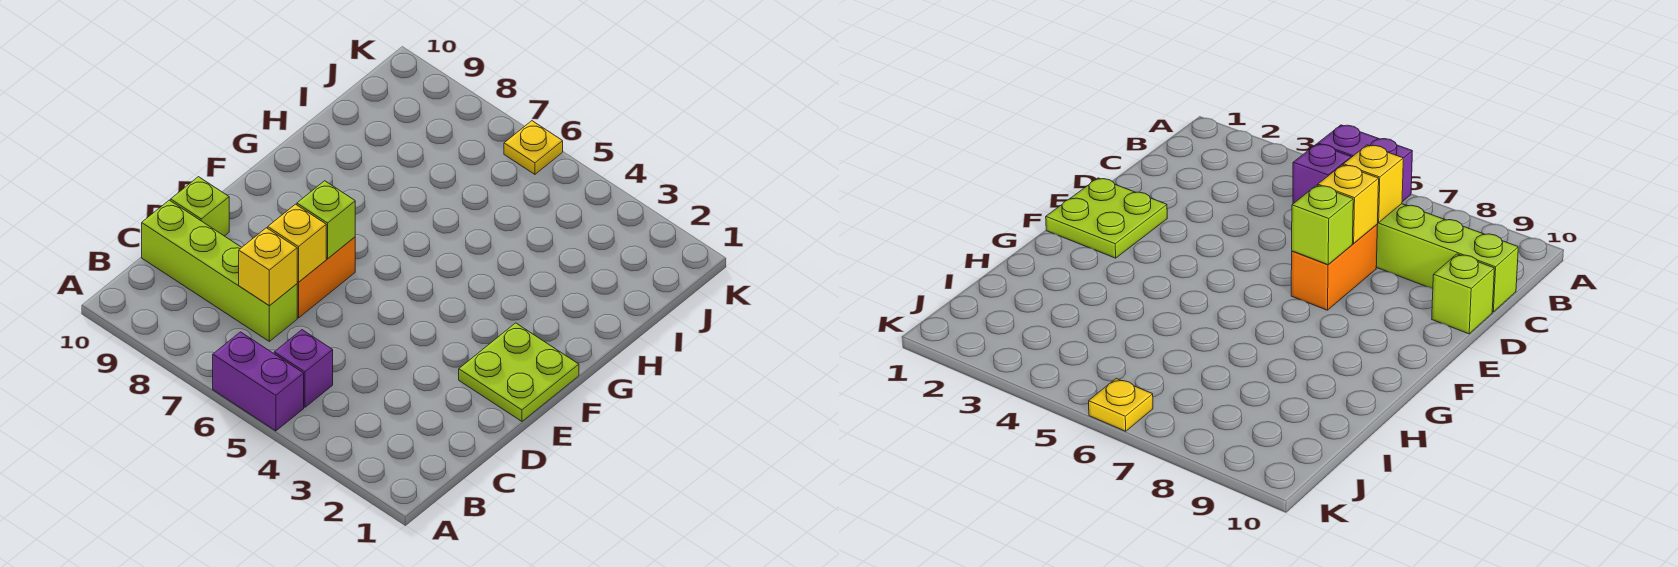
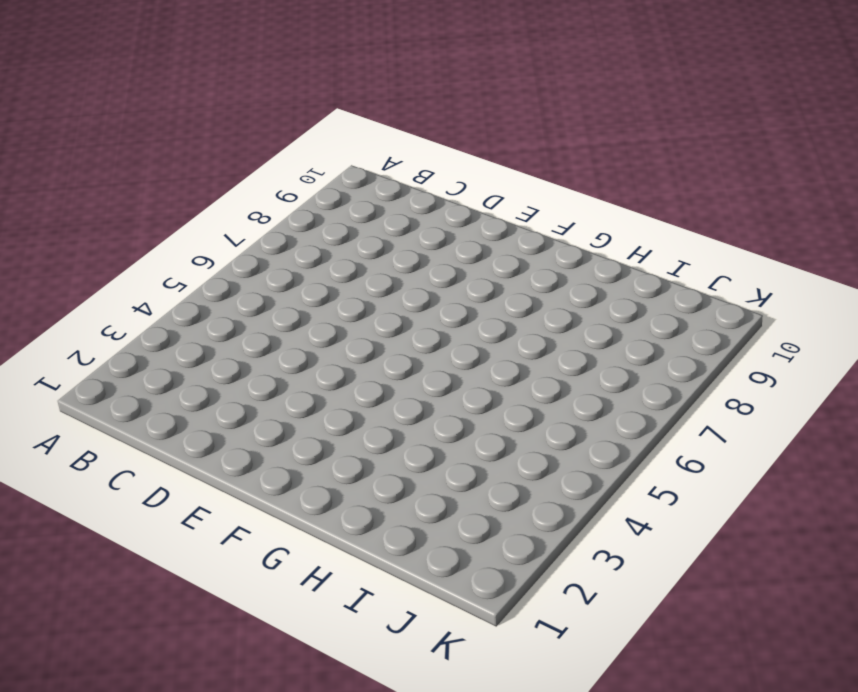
none -> purple 1x2 brick [213,332,304,431]
none -> purple 1x1 brick [274,330,333,407]

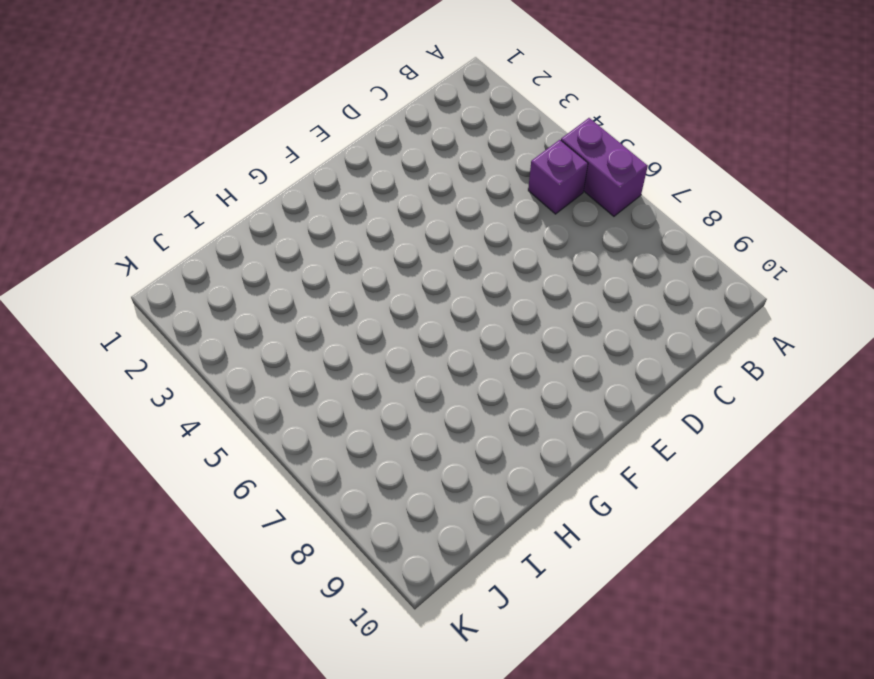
none -> lime 1x4 brick [142,200,297,341]
none -> orange 1x2 brick [297,237,355,318]

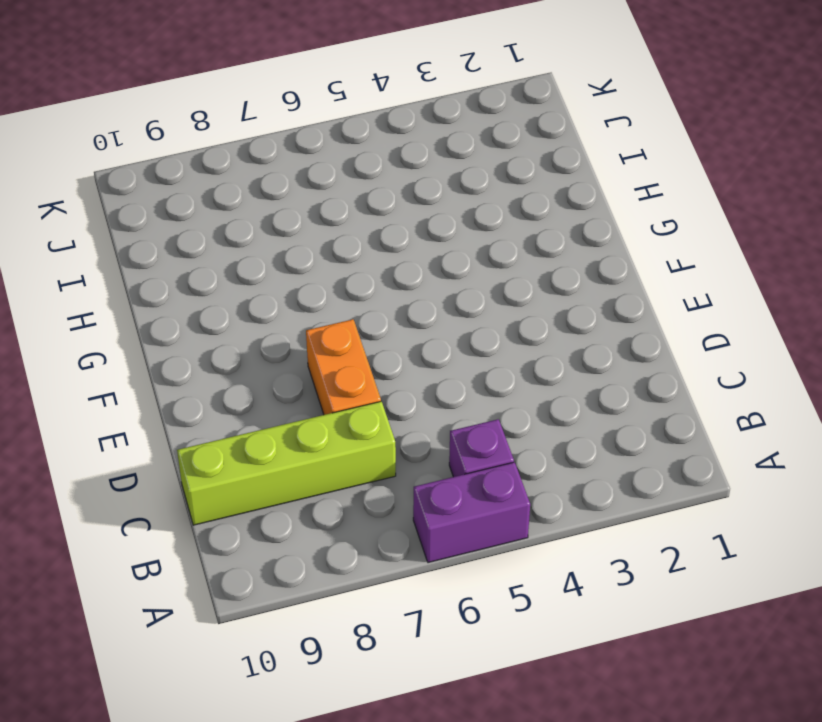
none -> lime 1x1 brick [171,177,229,236]
none -> lime 2x2 plate [459,323,579,421]

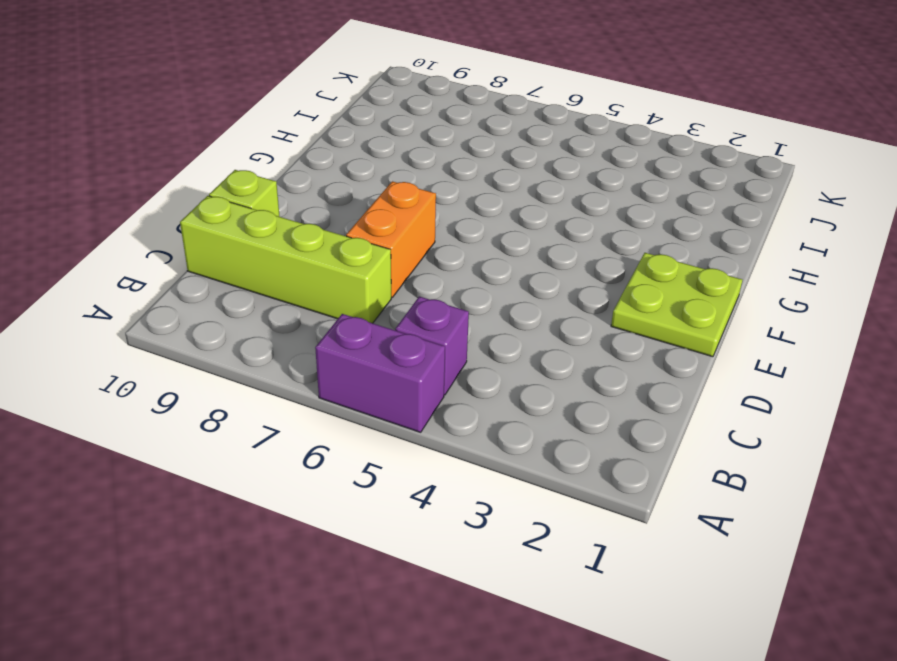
none -> yellow 1x1 plate [504,121,563,174]
none -> yellow 1x1 brick [239,228,297,305]

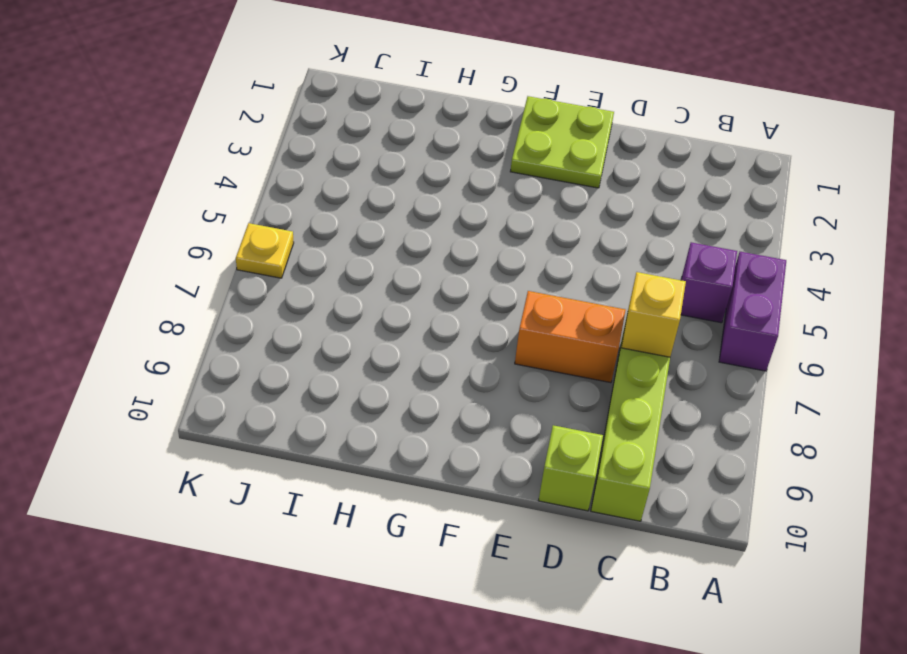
none -> yellow 1x1 brick [268,204,326,282]
none -> lime 1x1 brick [297,181,355,258]

